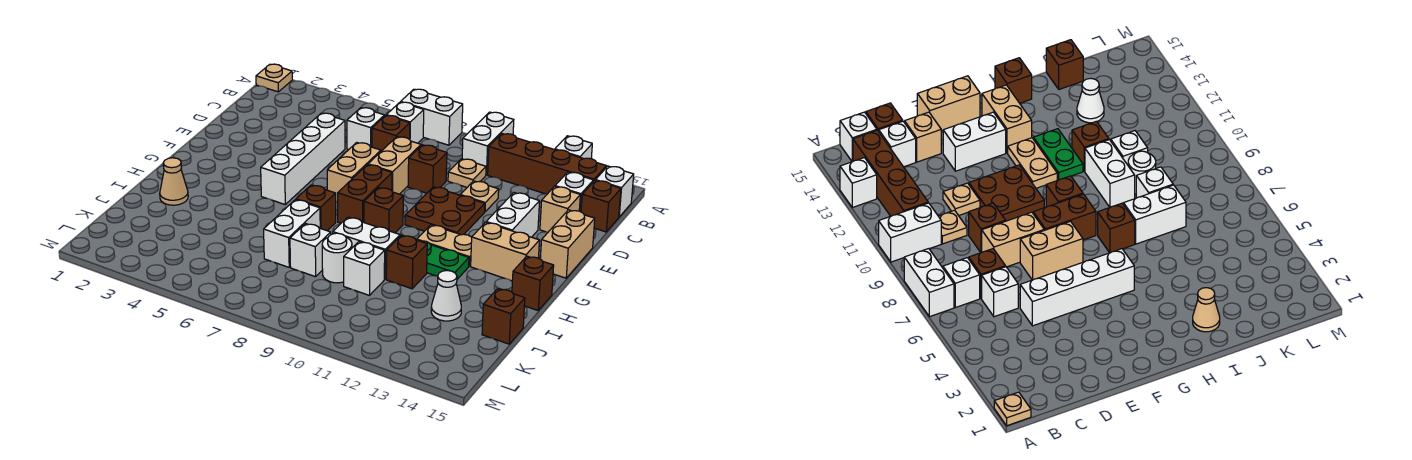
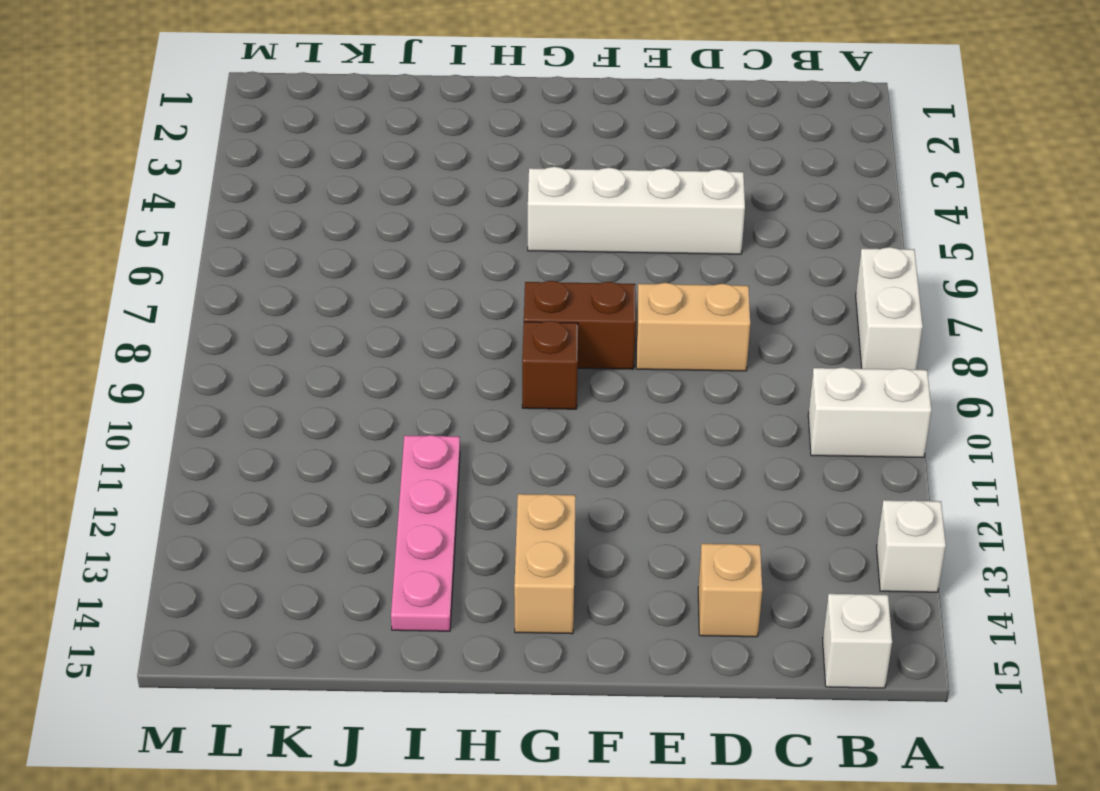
pink 1x4 plate [391,435,460,631] -> brown 1x1 brick [386,235,427,289]
none -> tan 1x1 plate [256,64,292,92]
none -> white 1x1 brick [386,102,424,143]
none -> brown 1x4 brick [488,134,606,194]
none -> white 1x1 brick [347,108,385,150]

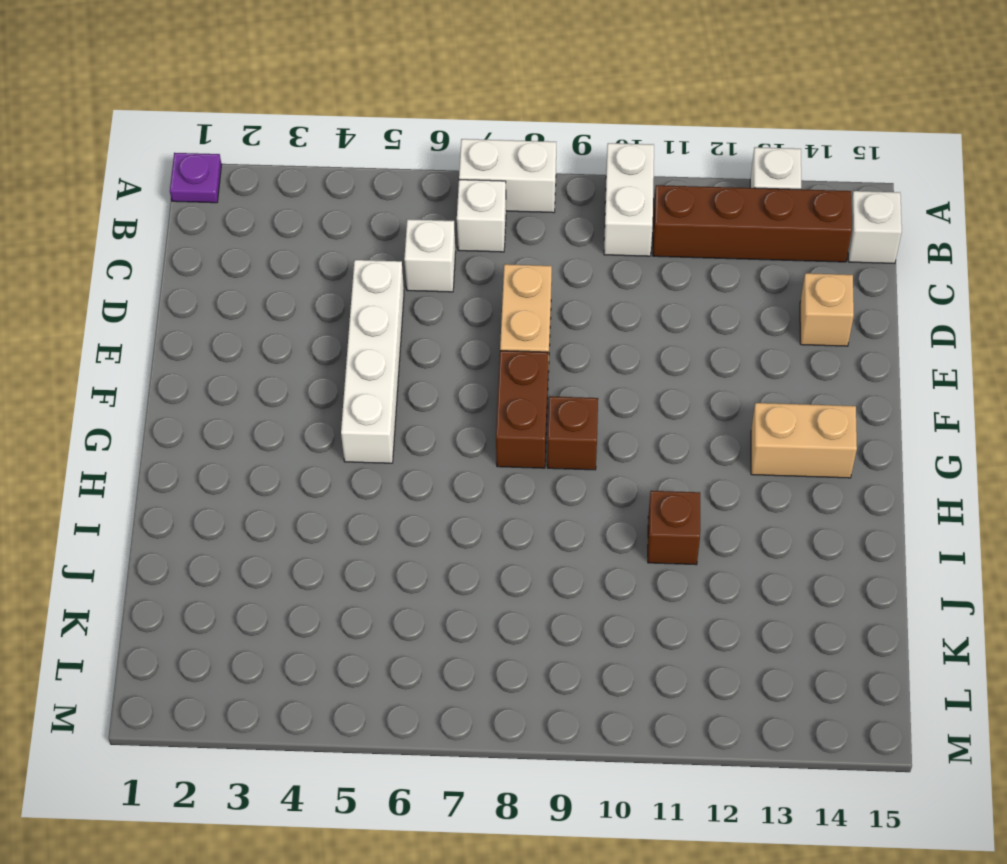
purple 1x1 plate [170,153,222,203] -> tan 1x1 plate [256,64,292,92]
none -> brown 1x1 brick [372,116,410,151]
none -> tan 1x1 plate [448,159,486,187]
none -> white 1x1 brick [555,172,594,212]
none -> brown 1x1 brick [581,181,621,232]

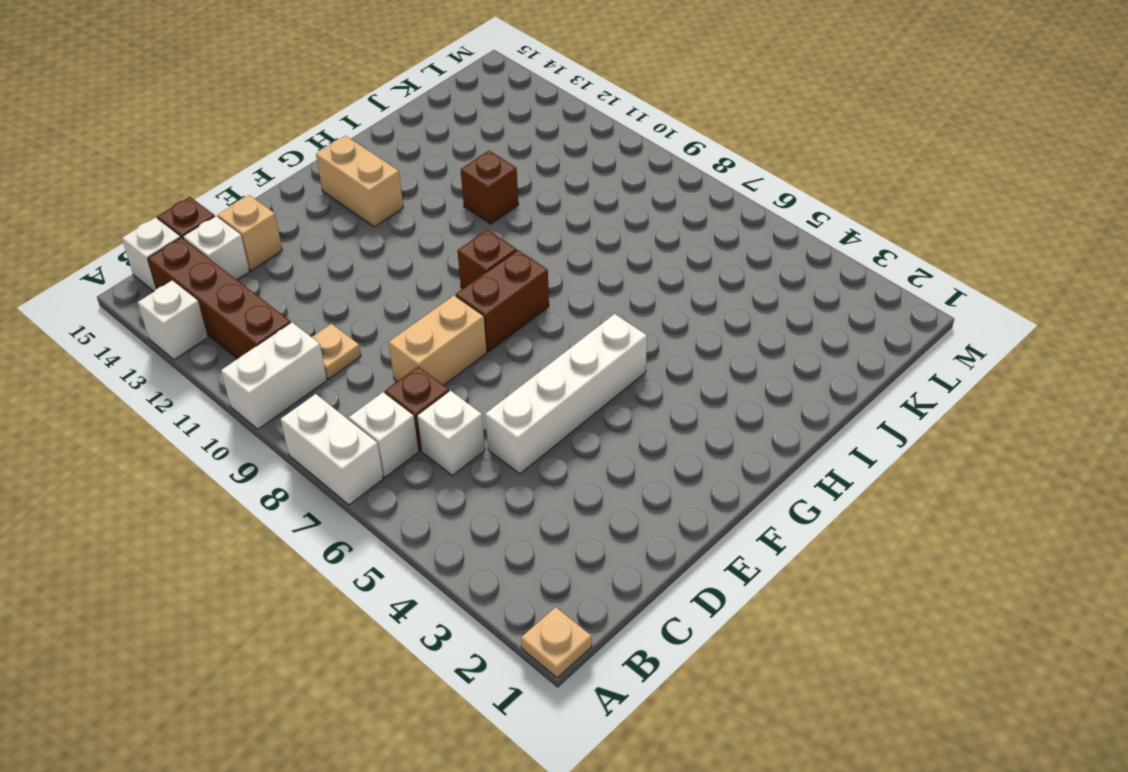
none -> brown 1x1 brick [408,145,447,193]
none -> tan 1x1 plate [460,181,499,212]
none -> tan 1x2 brick [327,143,381,202]
none -> brown 2x2 plate [405,187,485,235]

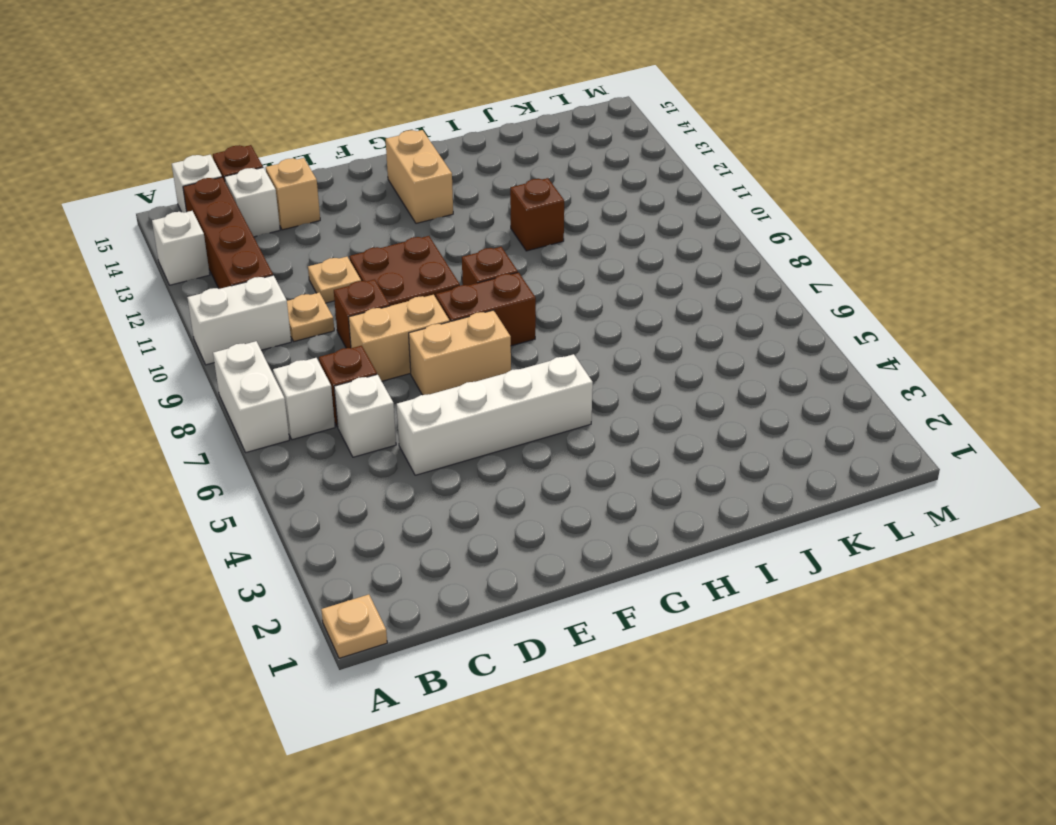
none -> white 1x2 brick [486,193,540,237]
none -> tan 1x2 brick [540,210,595,278]
none -> tan 1x2 plate [417,225,472,266]
none -> brown 1x1 brick [296,185,336,231]

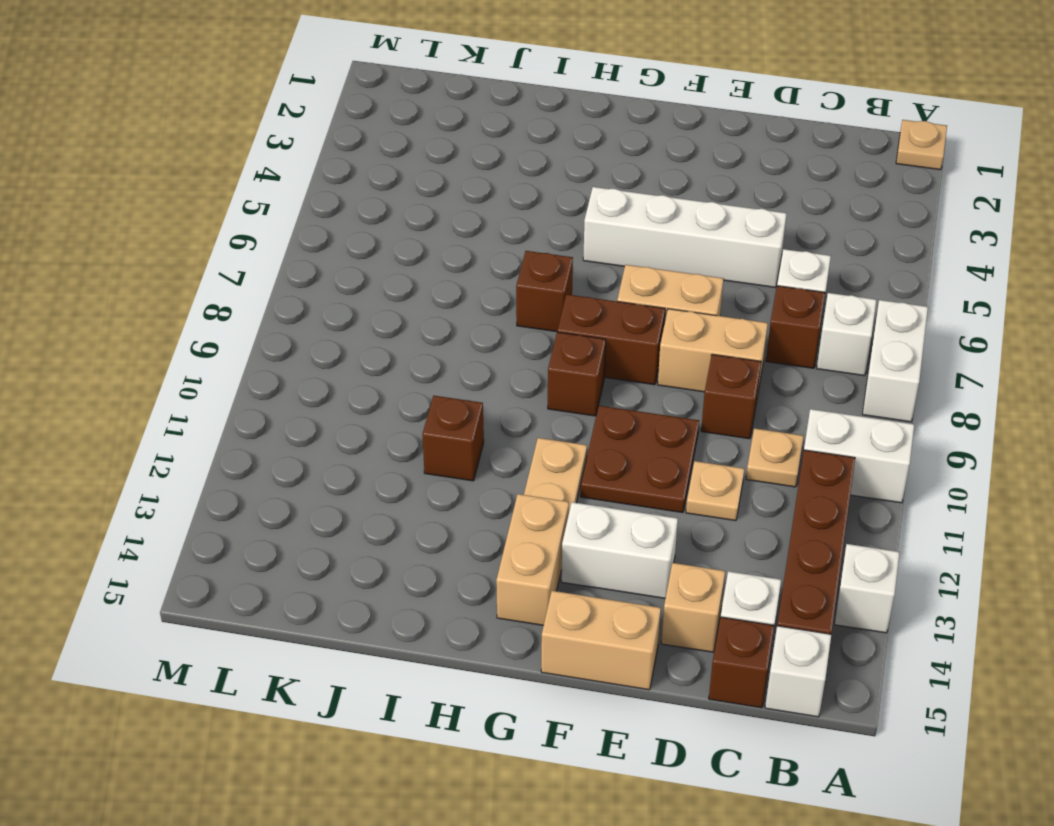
none -> green 1x2 plate [421,241,469,279]
none -> brown 1x1 brick [512,256,554,310]
none -> tan 1x1 cone [160,158,188,205]
none -> white 1x2 brick [264,200,320,267]

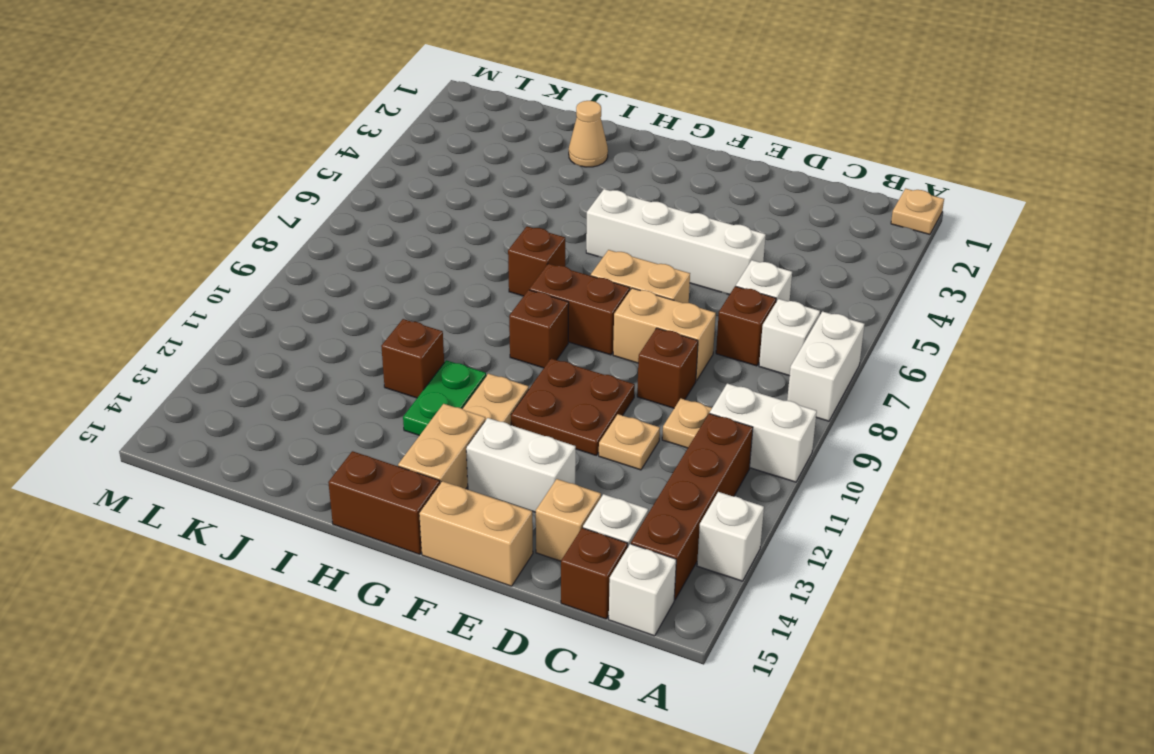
brown 1x2 brick [328,451,440,554] -> brown 1x1 brick [512,256,554,310]
none -> white 1x2 brick [264,200,320,267]
none -> white 1x2 brick [333,217,400,279]
none -> white 1x1 brick [290,224,331,277]
none -> white 1x1 round brick [322,233,352,283]

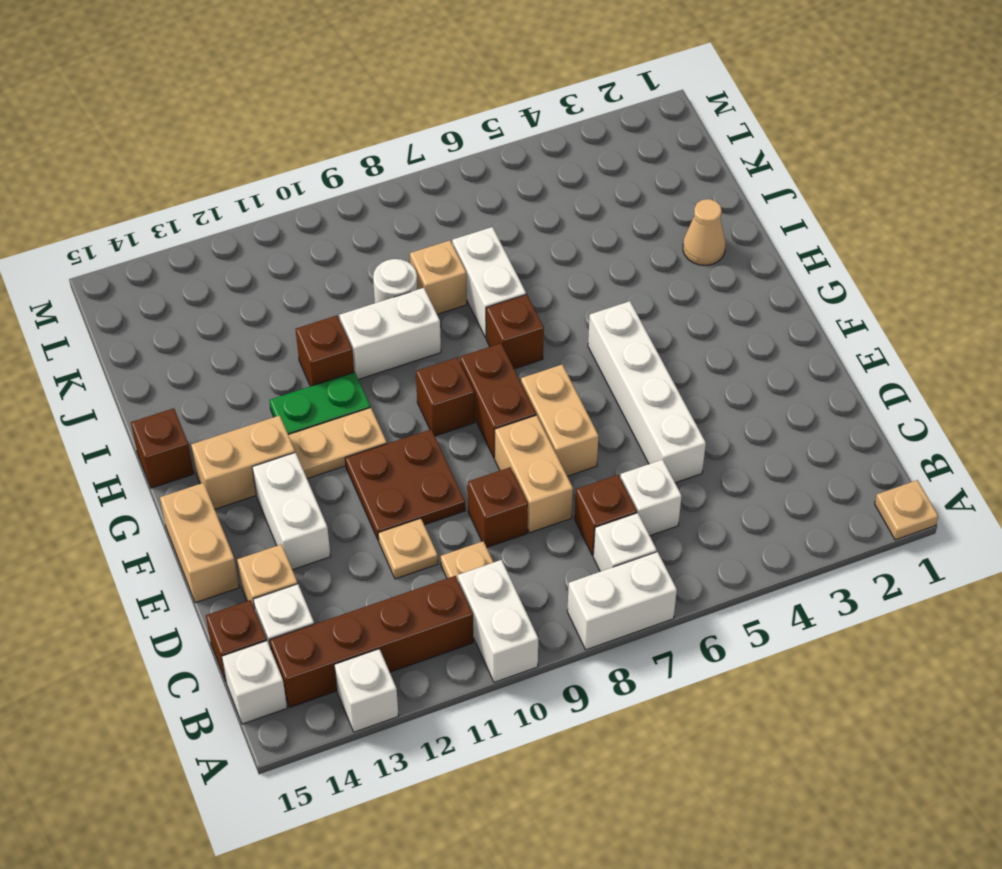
tan 1x1 brick [410,240,467,314] -> white 1x1 brick [290,224,331,277]
none -> white 1x1 brick [344,242,385,295]
none -> white 1x1 cone [431,271,461,321]
none -> brown 1x1 brick [482,289,525,344]

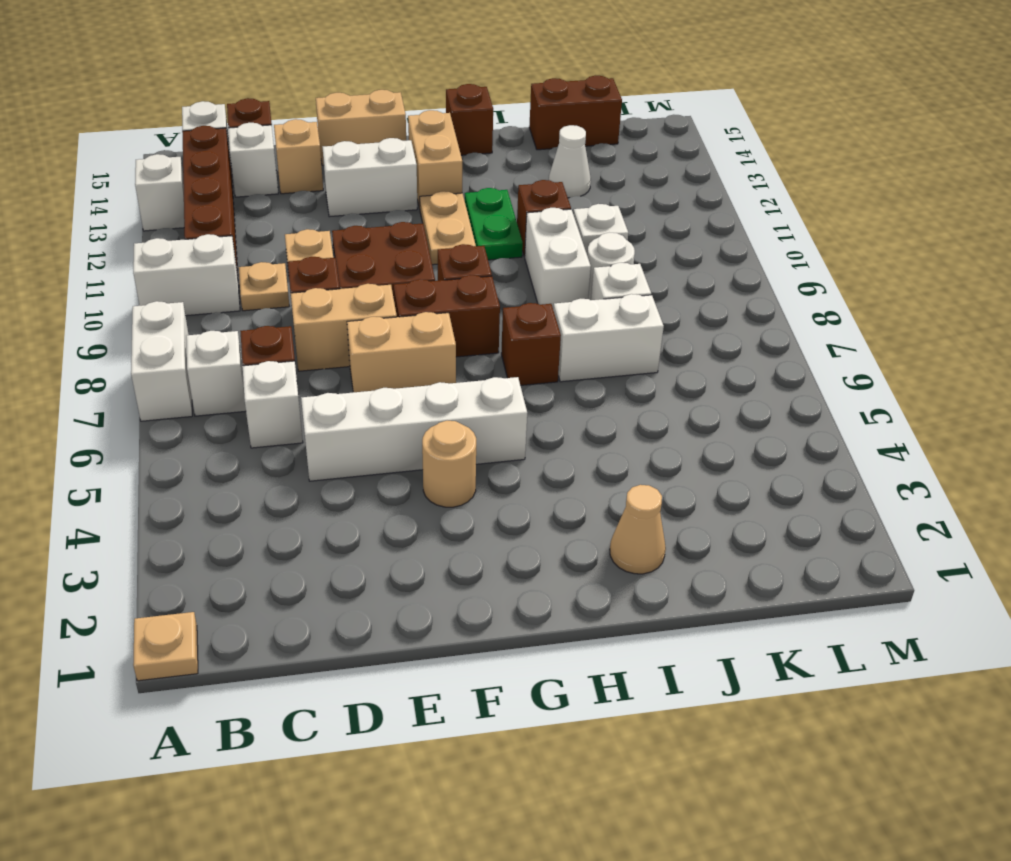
tan 1x1 round brick [422,420,476,507] -> none
brown 1x2 brick [529,76,622,150] -> brown 1x1 brick [482,289,525,344]

